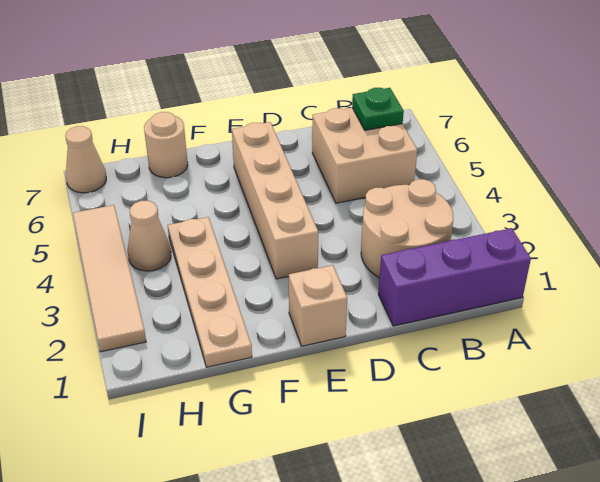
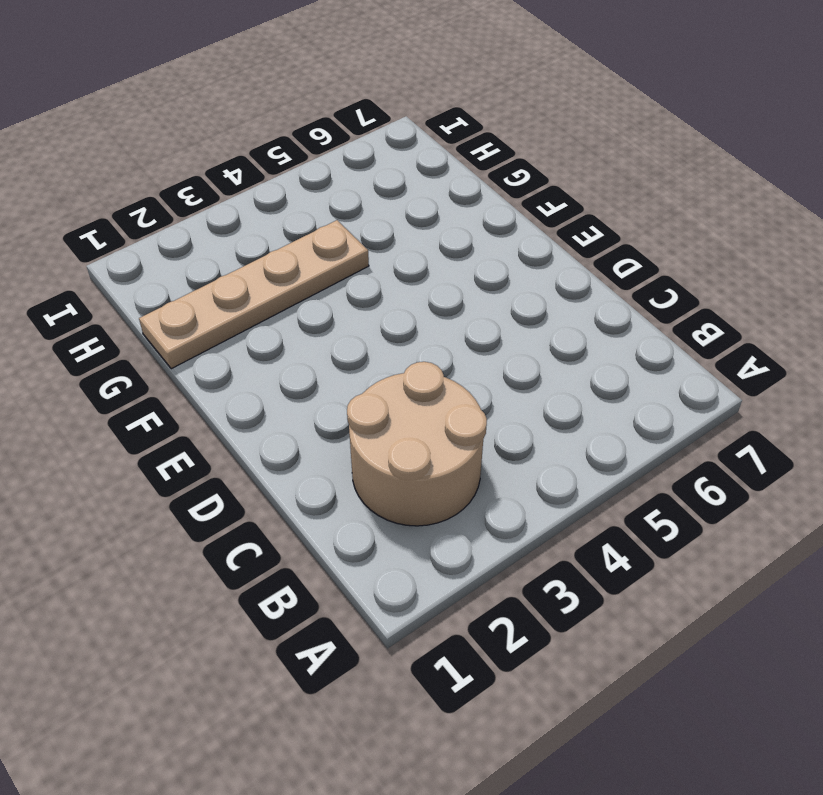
none -> purple 1x3 brick [378,228,531,326]
none -> tan 2x2 brick [312,108,417,203]

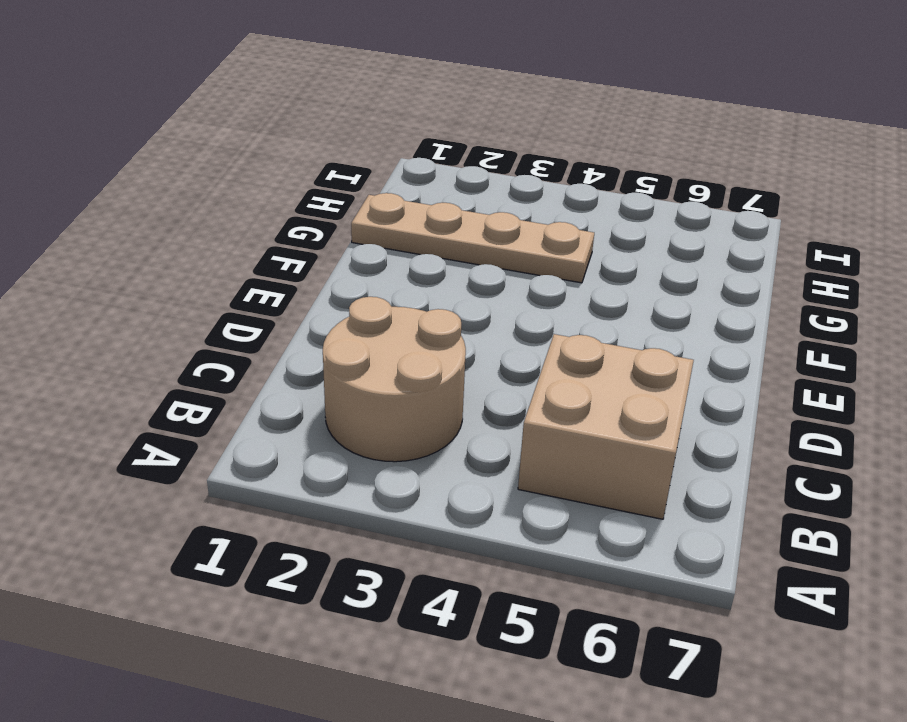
none -> purple 1x3 brick [378,228,531,326]
none -> tan 1x1 brick [289,265,347,346]

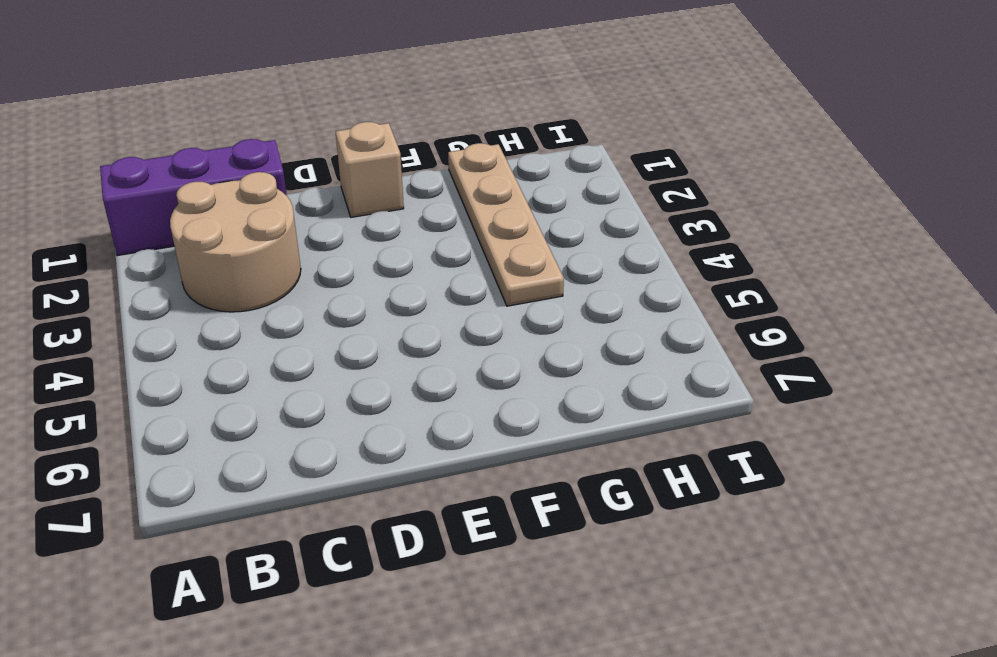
none -> tan 2x2 brick [312,108,417,203]
none -> tan 1x4 brick [232,122,318,279]

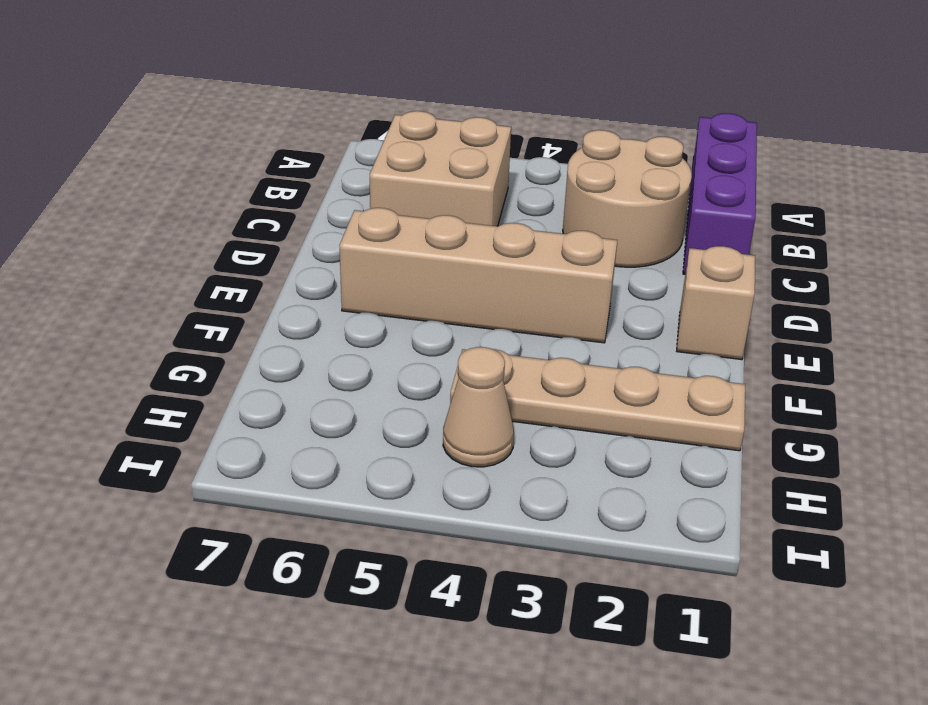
none -> tan 1x1 round brick [144,112,188,178]
none -> tan 1x4 tile [73,205,146,352]

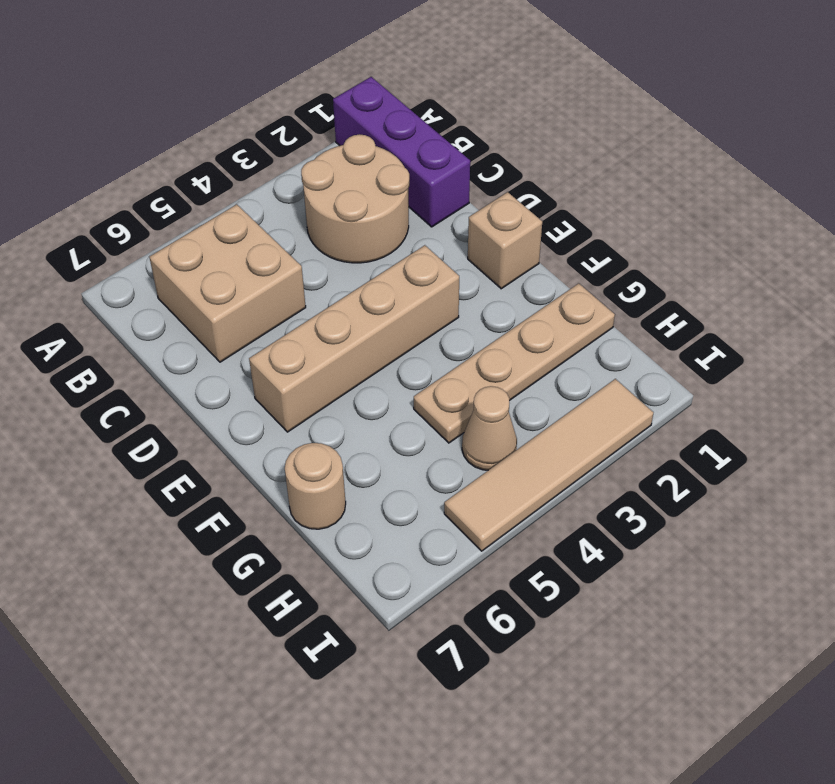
none -> tan 1x1 cone [65,126,106,193]
none -> green 1x1 plate [352,88,404,130]

